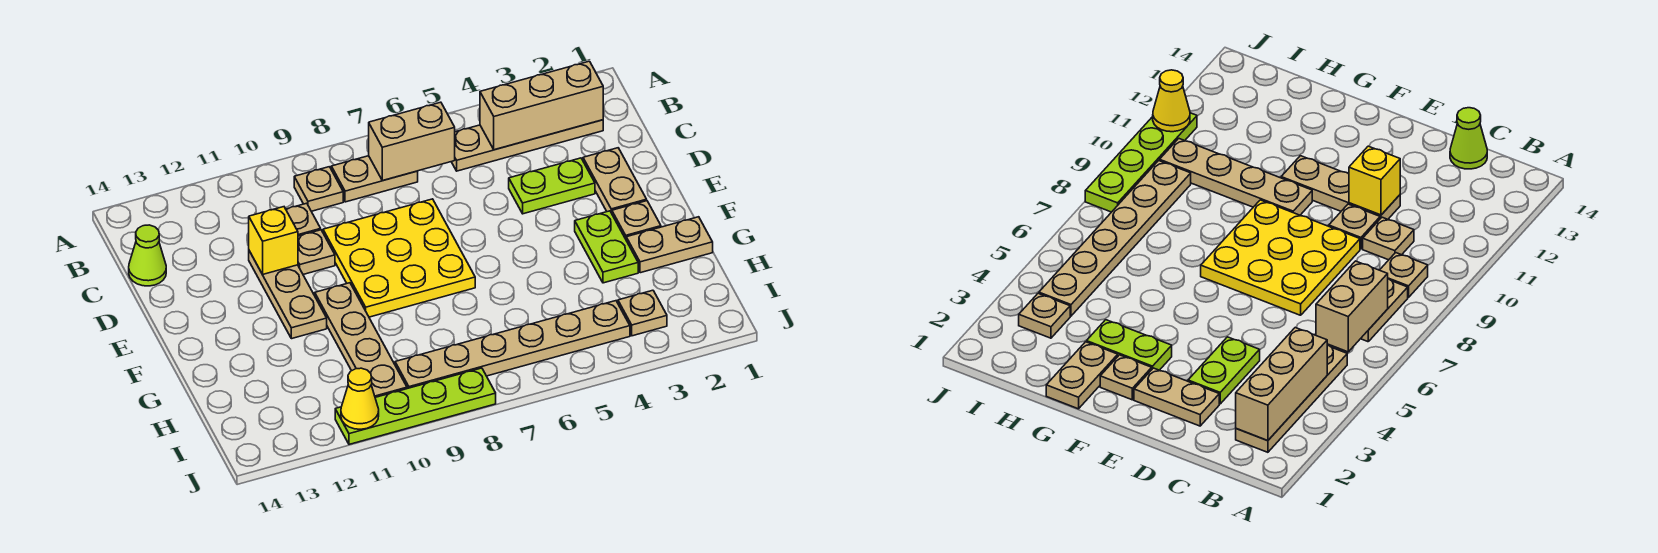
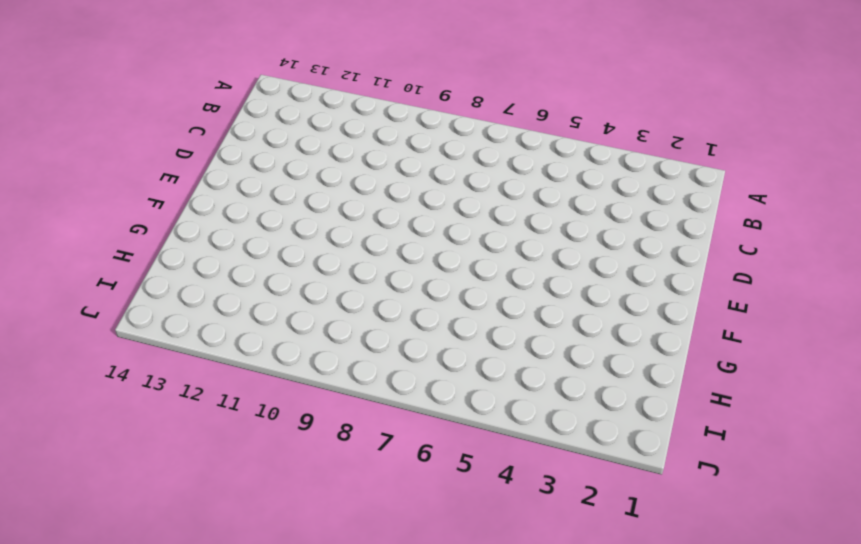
none -> tan 1x4 plate [452,120,603,171]
none -> tan 1x2 plate [331,156,418,202]
none -> tan 1x1 plate [294,167,343,211]

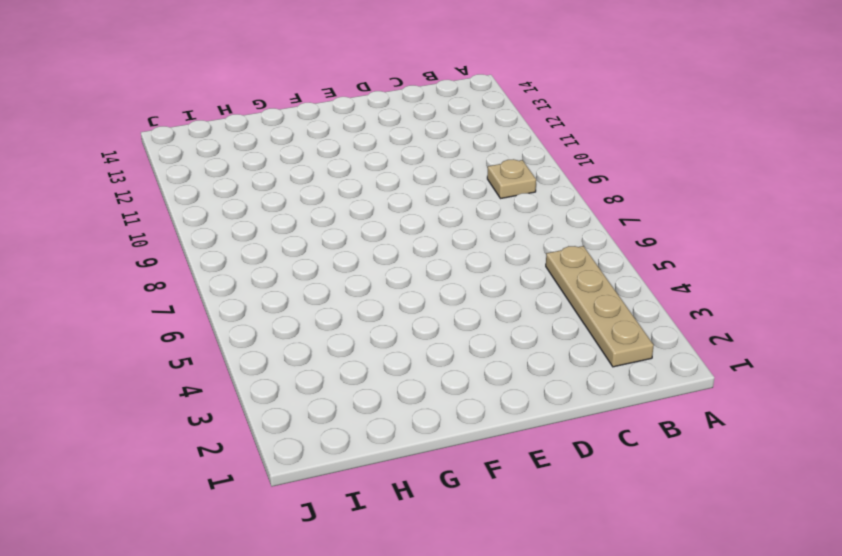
none -> tan 1x2 plate [331,156,418,202]
none -> tan 1x1 plate [286,203,321,236]
none -> lime 1x1 cone [129,225,166,286]

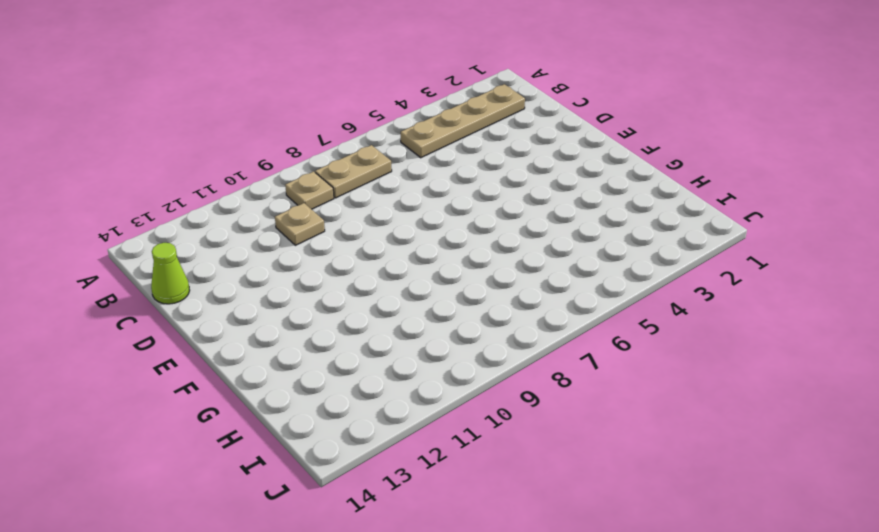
none -> tan 1x2 plate [583,148,647,213]
none -> lime 1x2 plate [509,158,595,214]
none -> yellow 3x3 plate [323,199,475,317]

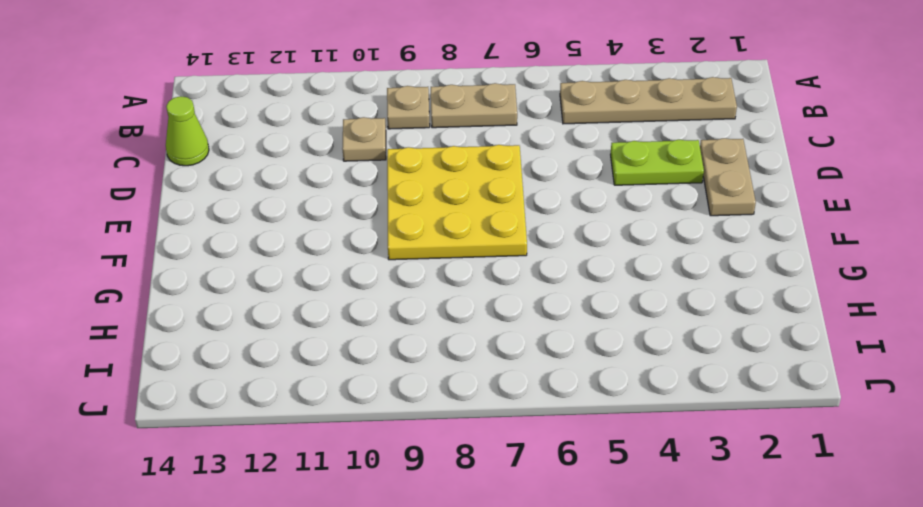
none -> tan 1x1 plate [298,230,335,274]
none -> tan 1x3 plate [249,251,327,339]
none -> tan 1x1 plate [612,201,661,239]

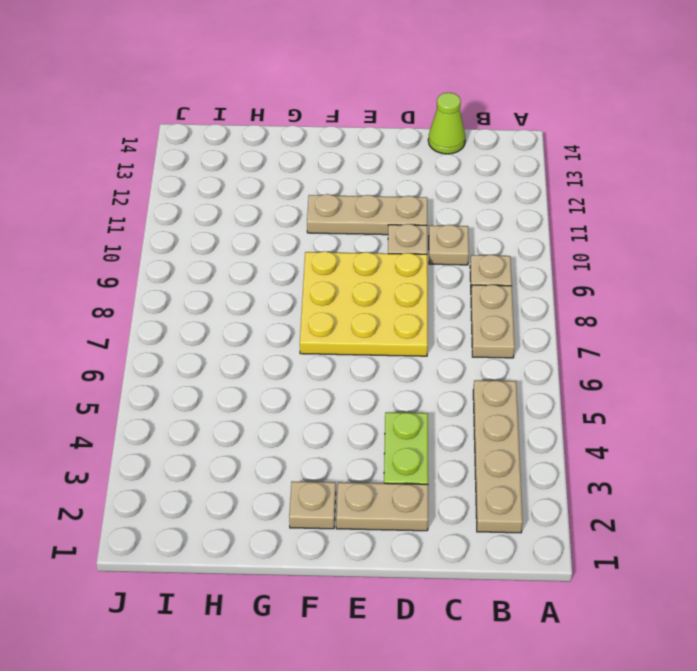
none -> lime 1x2 plate [575,211,638,283]
none -> tan 1x4 plate [315,283,407,397]
none -> tan 1x2 plate [626,217,713,273]

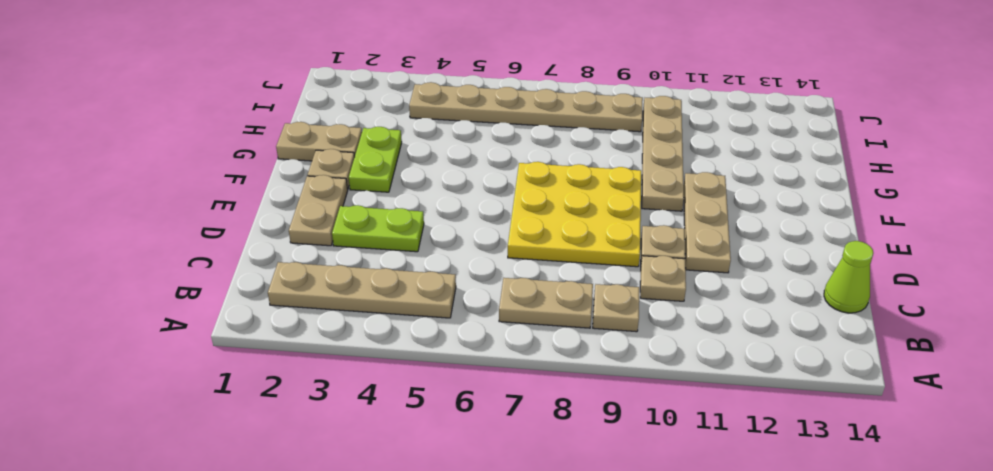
none -> tan 1x1 plate [618,290,667,336]
none -> lime 1x4 plate [335,368,496,444]
none -> tan 1x3 brick [480,61,603,150]

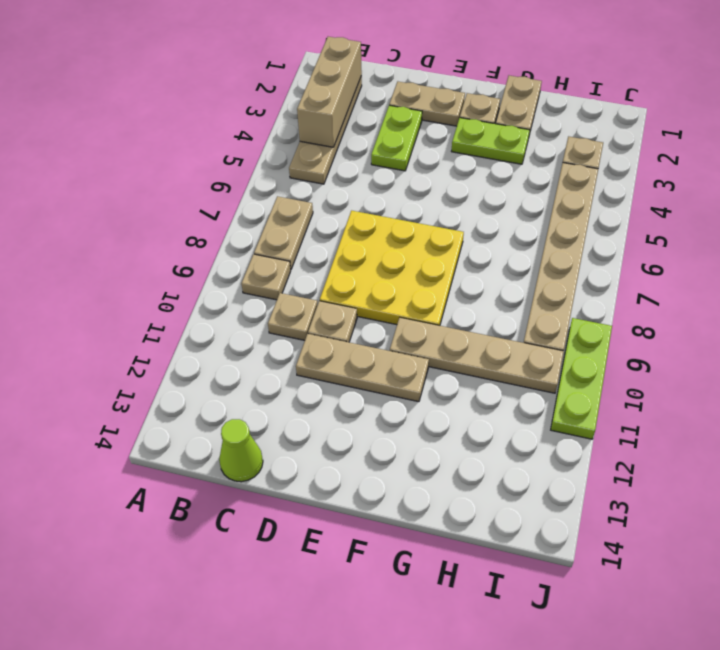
lime 1x3 plate [551,318,612,439] -> lime 1x4 plate [335,368,496,444]
none -> tan 1x2 brick [369,102,455,180]
none -> yellow 1x1 brick [249,207,298,274]
none -> yellow 1x1 cone [341,368,379,429]

